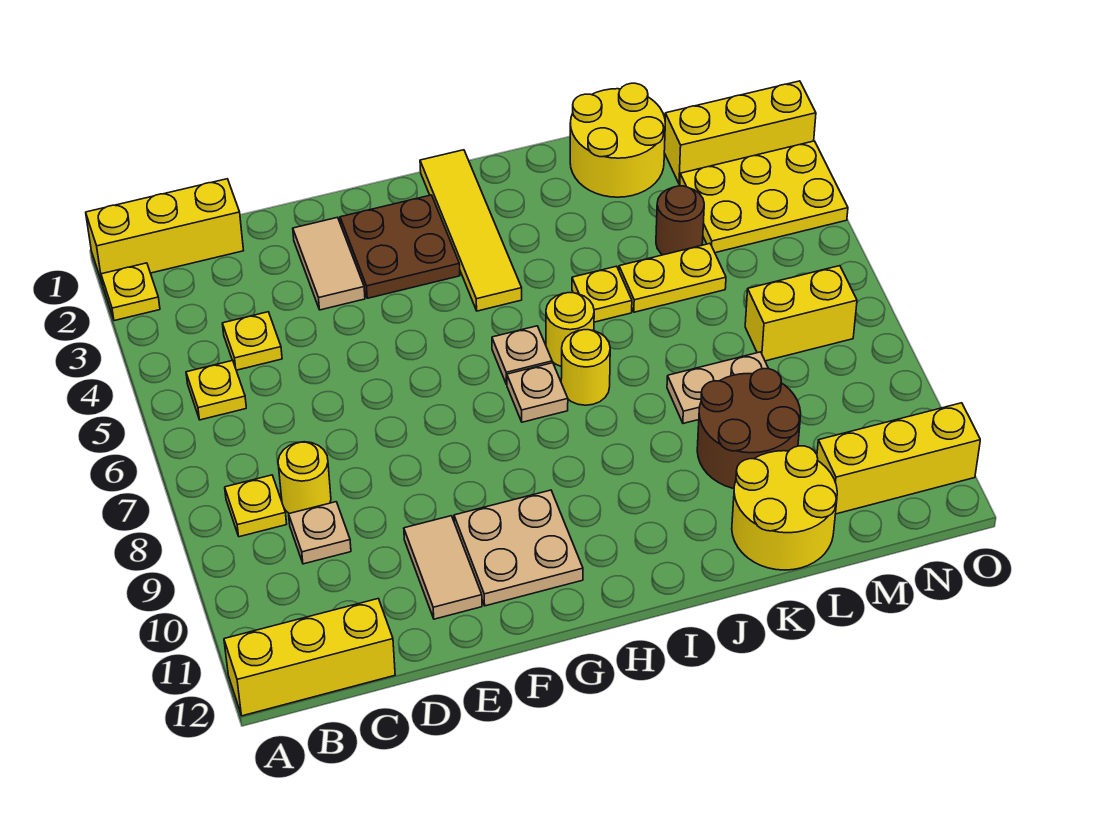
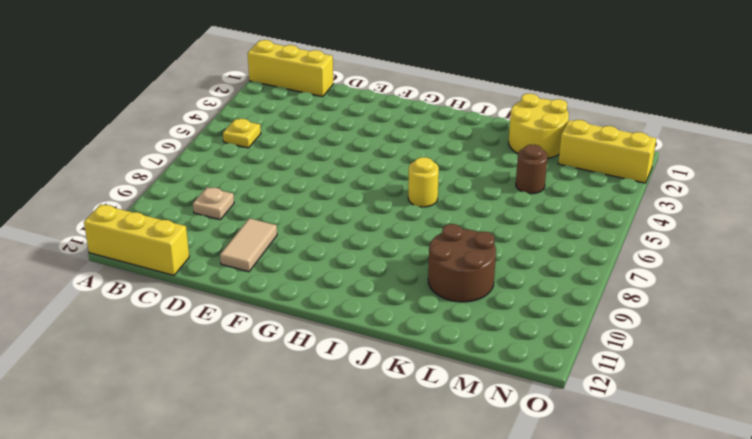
none -> yellow 1x1 plate [101,263,160,321]
none -> yellow 1x1 plate [225,475,287,537]
none -> yellow 1x1 plate [222,312,282,370]

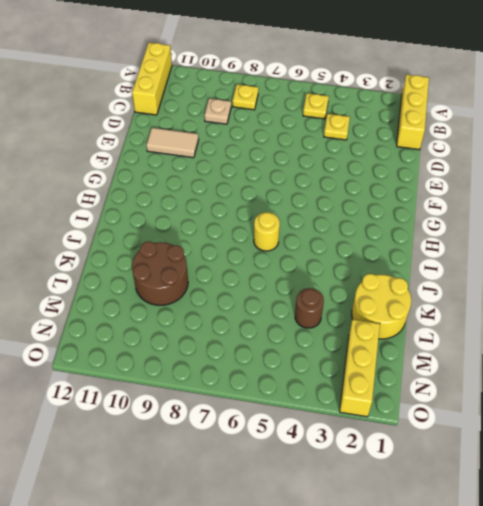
none -> yellow 1x1 plate [101,263,160,321]
none -> yellow 1x1 round brick [278,442,331,514]
none -> tan 1x2 tile [293,217,365,310]

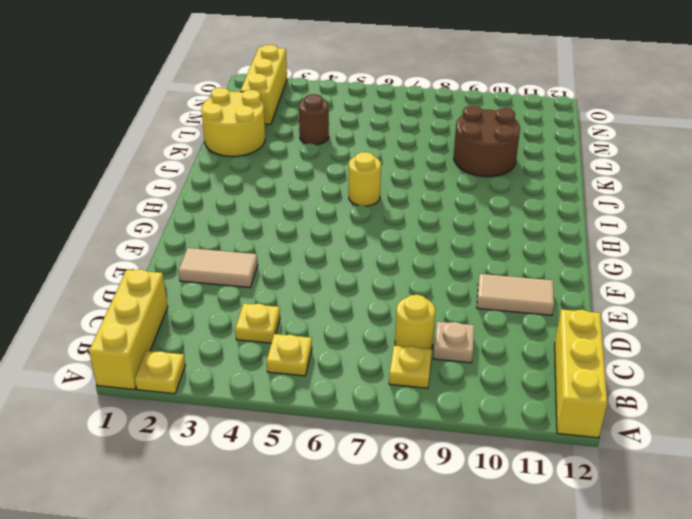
none -> brown 2x2 plate [340,195,460,298]
none -> tan 2x2 plate [454,490,583,606]
none -> yellow 1x4 tile [420,150,522,311]

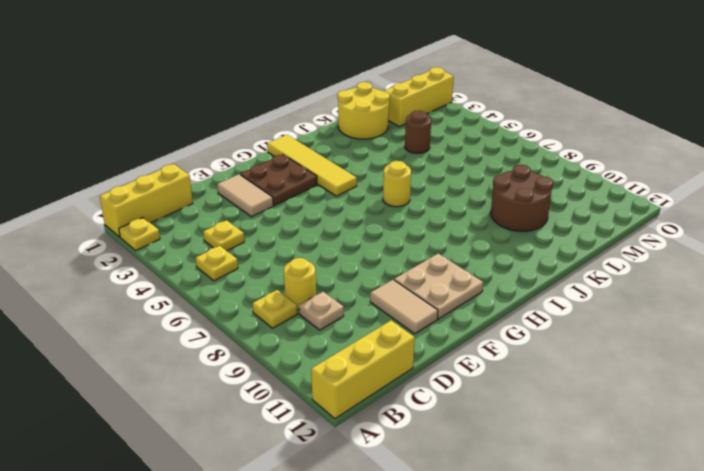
none -> tan 1x1 plate [492,326,552,385]
none -> tan 1x1 plate [507,363,568,422]
none -> yellow 1x1 round brick [561,330,610,405]

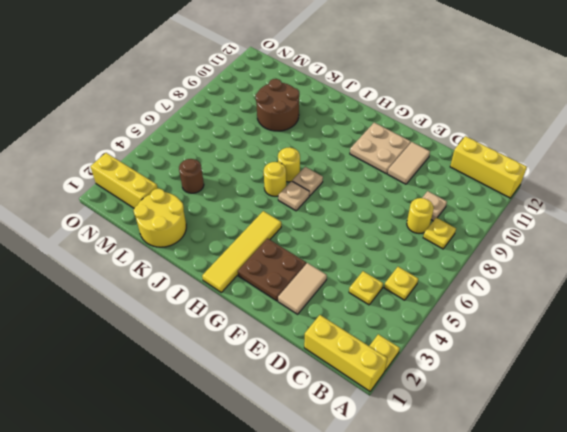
none -> yellow 1x1 plate [572,266,632,322]
none -> yellow 1x2 plate [619,244,726,312]
none -> tan 1x2 plate [667,352,769,424]

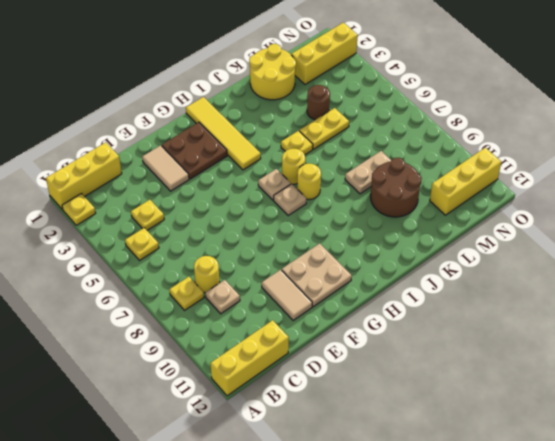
none -> yellow 2x2 round brick [732,446,837,570]
none -> yellow 2x3 plate [680,141,848,253]
none -> yellow 1x2 brick [745,266,857,361]

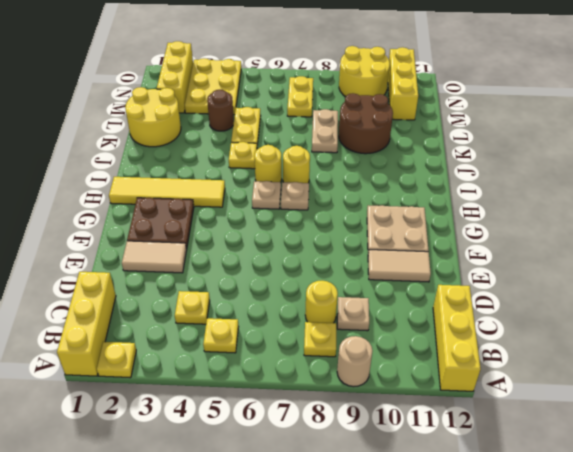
tan 1x1 round brick [337,336,373,387] -> none
yellow 1x2 plate [287,76,313,117] -> yellow 1x2 brick [745,266,857,361]
yellow 2x2 round brick [339,46,390,97] -> yellow 2x2 round brick moved to [732,446,837,570]

